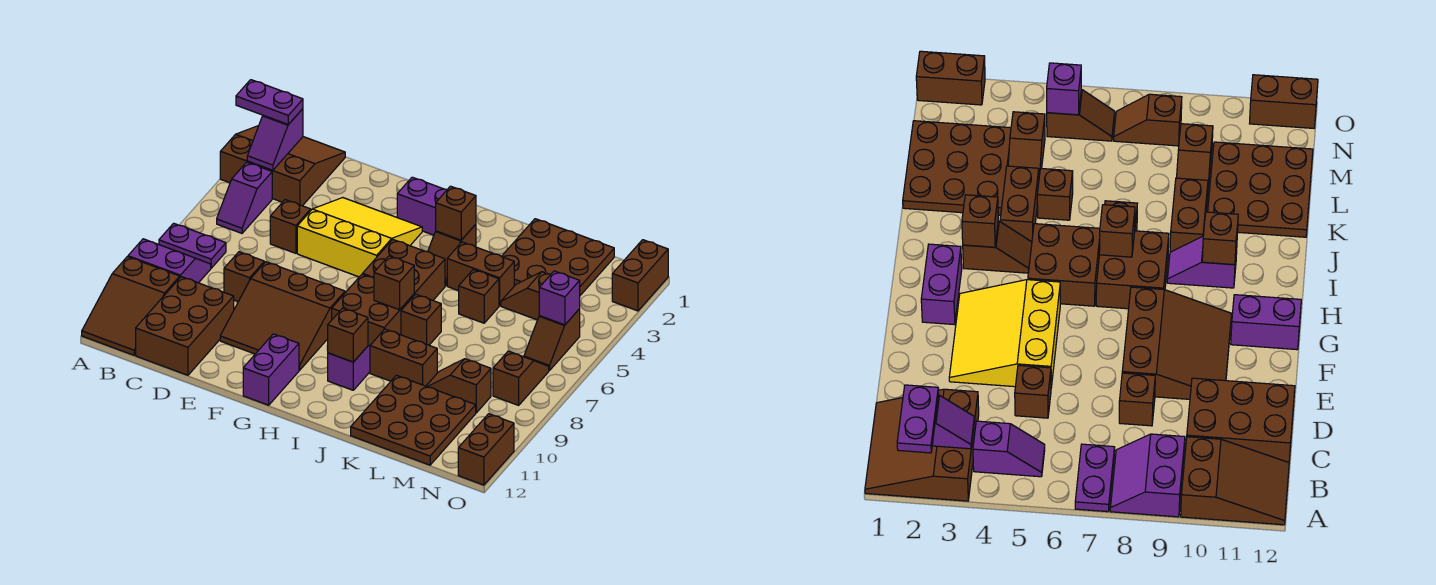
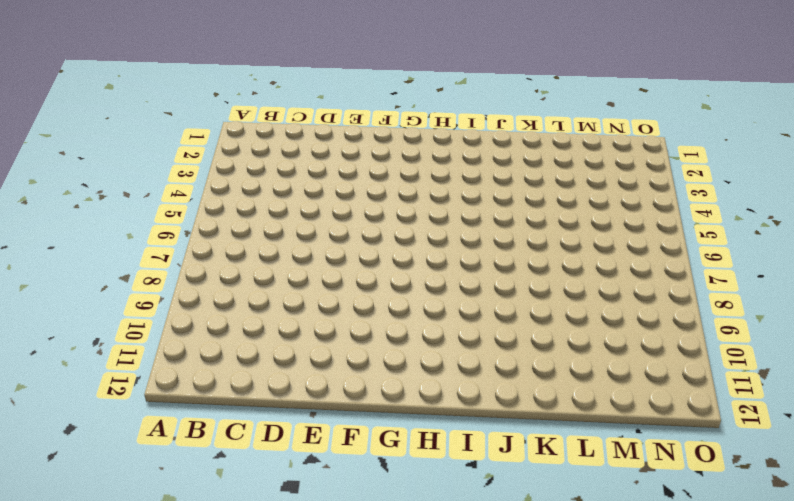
none -> brown 3x3 slope [220,126,345,206]
none -> purple 1x2 plate [159,223,226,268]
none -> purple 2x2 slope [128,239,211,283]
none -> brown 2x3 slope [82,257,180,355]

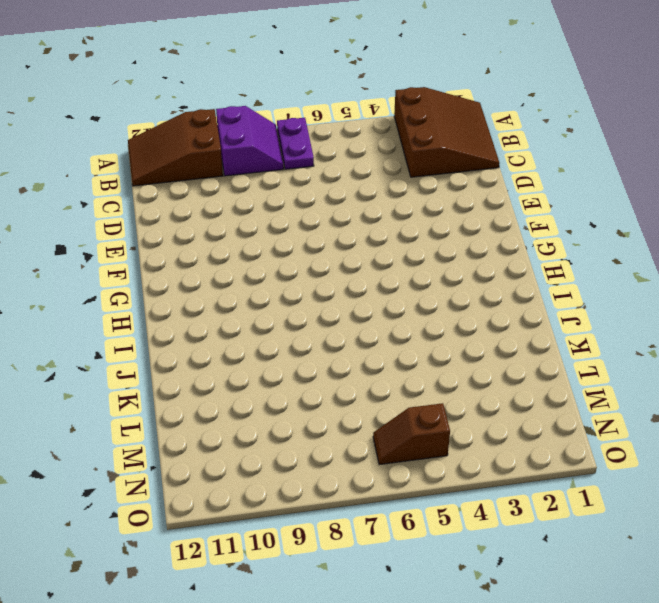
none -> purple 1x2 slope [217,162,272,233]
none -> brown 2x3 brick [136,277,234,375]
none -> brown 1x1 brick [270,200,311,253]
none -> brown 1x1 brick [224,252,264,302]

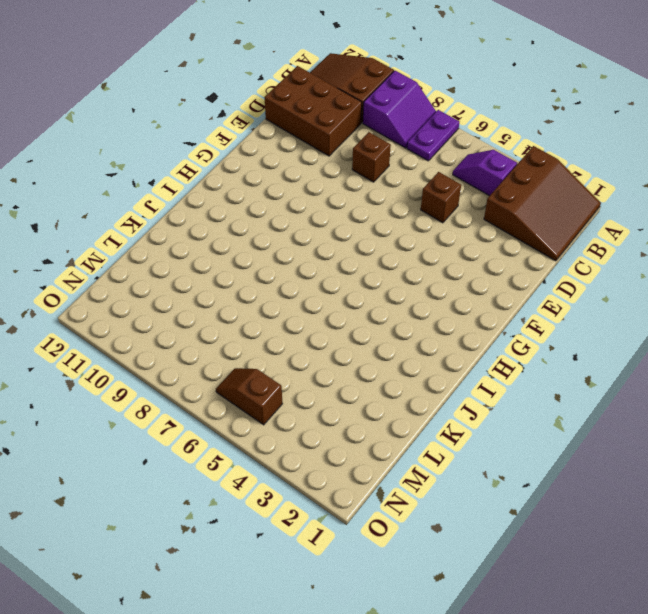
none -> yellow 3x3 slope [297,198,422,277]
none -> brown 3x3 slope [220,262,345,370]
none -> purple 1x2 brick [397,177,447,235]
none -> purple 1x2 brick [243,334,299,405]

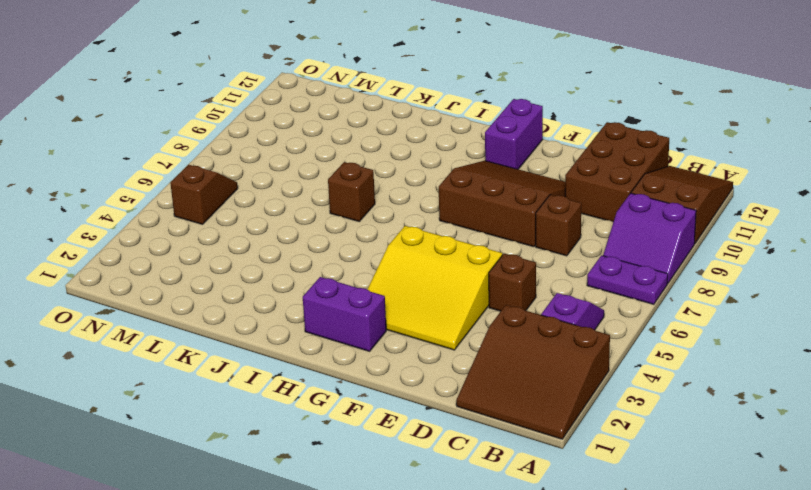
none -> brown 2x2 brick [363,240,445,300]
none -> brown 2x2 brick [332,274,414,346]
none -> brown 1x2 slope [428,224,476,286]
none -> purple 1x2 slope [328,346,370,390]

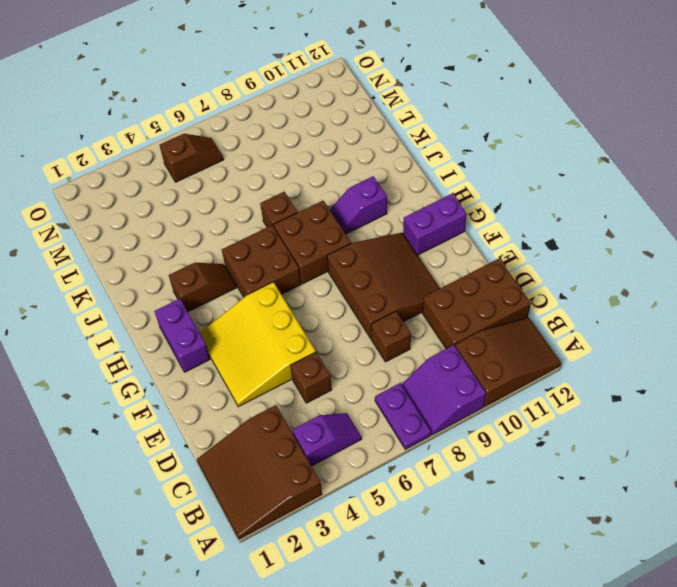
none -> brown 1x2 brick [447,242,514,306]
none -> brown 1x2 brick [370,329,437,386]
none -> brown 3x3 plate [502,219,614,295]
none -> brown 1x1 brick [459,269,499,323]

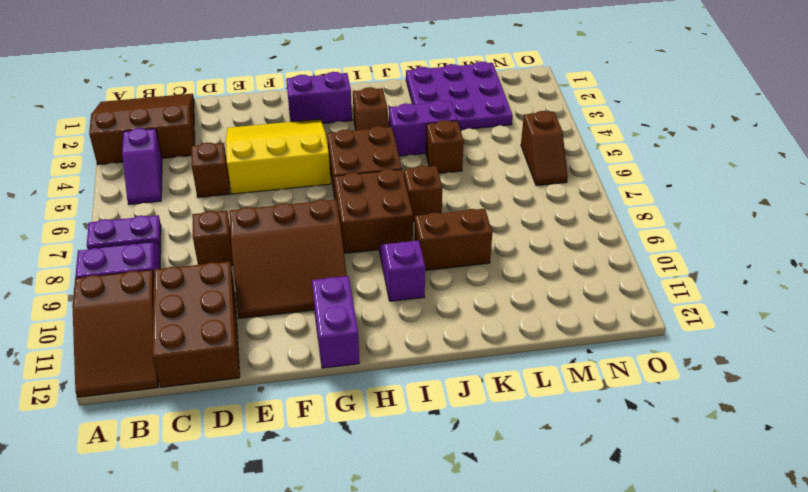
purple 1x2 brick [389,100,457,156] -> brown 1x2 brick [447,242,514,306]
purple 3x3 plate [406,61,513,130] -> brown 3x3 plate [502,219,614,295]
none -> brown 3x3 plate [351,375,476,465]
none -> brown 1x2 slope [501,272,551,320]
none -> brown 1x2 slope [426,359,491,413]
none -> brown 1x2 slope [493,351,549,405]

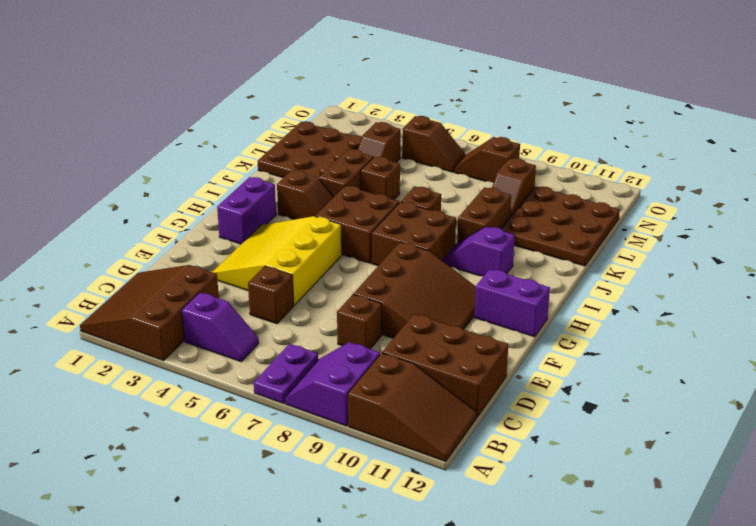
none -> brown 1x2 brick [612,240,668,311]
none -> brown 1x2 brick [458,414,514,485]
none -> purple 1x2 slope [247,109,303,170]
none -> brown 1x1 brick [436,186,476,240]

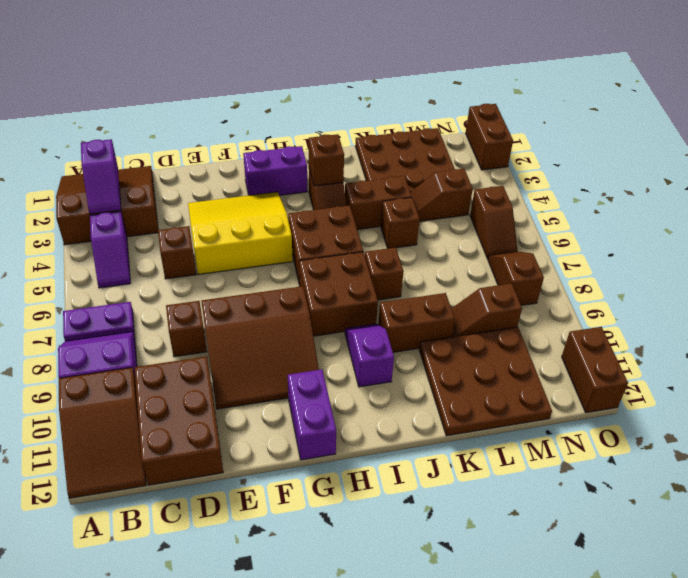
none -> brown 1x1 brick [374,256,414,310]
none -> brown 1x1 brick [328,308,368,362]
none -> purple 1x1 brick [539,271,580,325]
none -> purple 1x2 plate [236,80,303,125]

